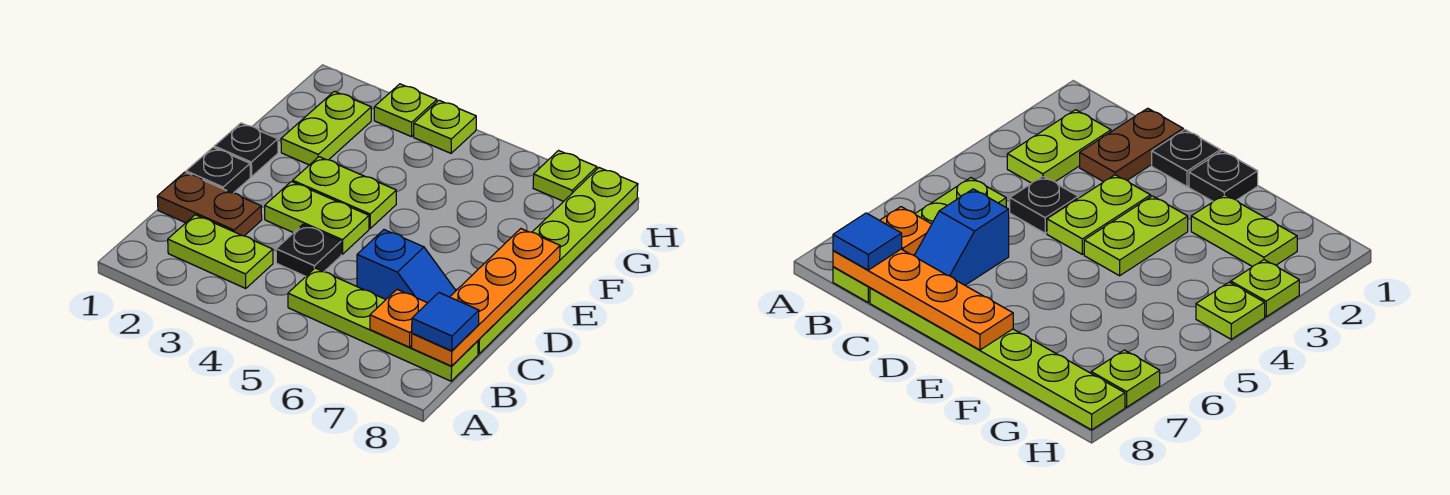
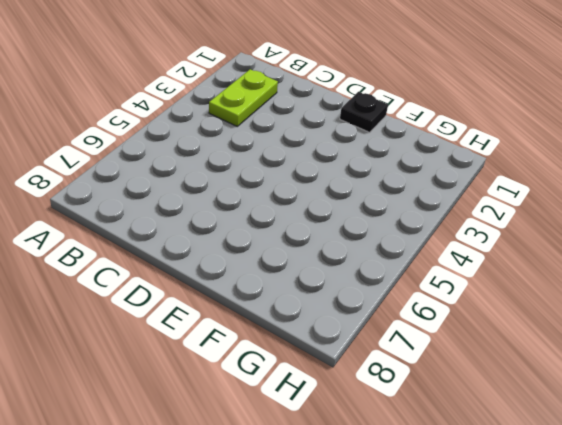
none -> lime 1x4 plate [288,268,478,381]
none -> brown 1x2 plate [157,172,262,236]
none -> black 1x1 plate [276,224,341,276]

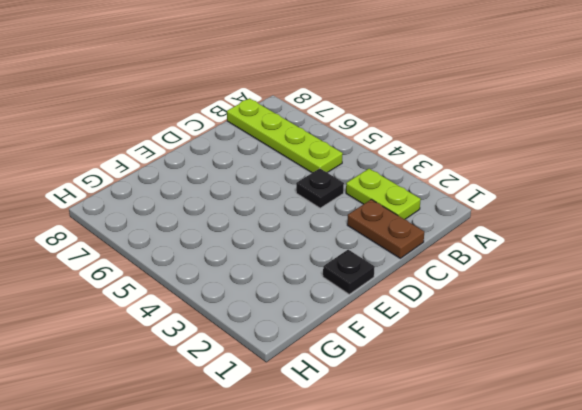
none -> blue 1x2 slope [357,230,456,303]
none -> lime 1x6 plate [478,168,638,354]
none -> black 1x1 plate [186,147,250,193]

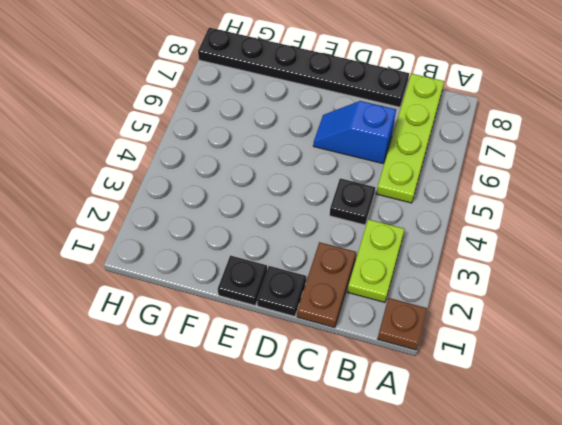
brown 1x1 plate [378,298,427,350] -> none
blue 1x2 slope [313,101,396,164] -> blue 1x2 slope turned to [357,230,456,303]
black 1x6 plate [198,28,409,107] -> lime 1x6 plate [478,168,638,354]
none -> lime 1x2 plate [265,182,369,254]
none -> lime 1x2 plate [293,157,396,228]
none -> lime 1x2 plate [281,91,371,165]

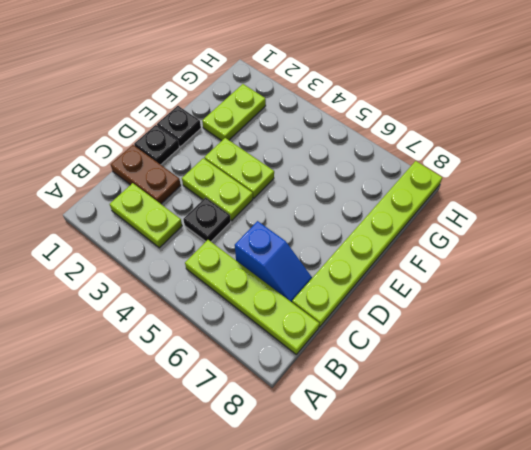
none -> lime 1x1 plate [374,84,437,137]
none -> lime 1x1 plate [414,100,476,153]
none -> lime 1x1 plate [533,151,597,201]

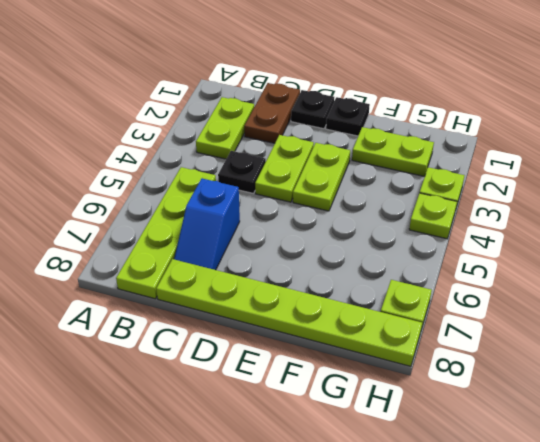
none -> orange 1x1 plate [370,289,427,347]
none -> orange 1x4 plate [412,229,560,366]
none -> blue 1x1 tile [412,293,479,351]

